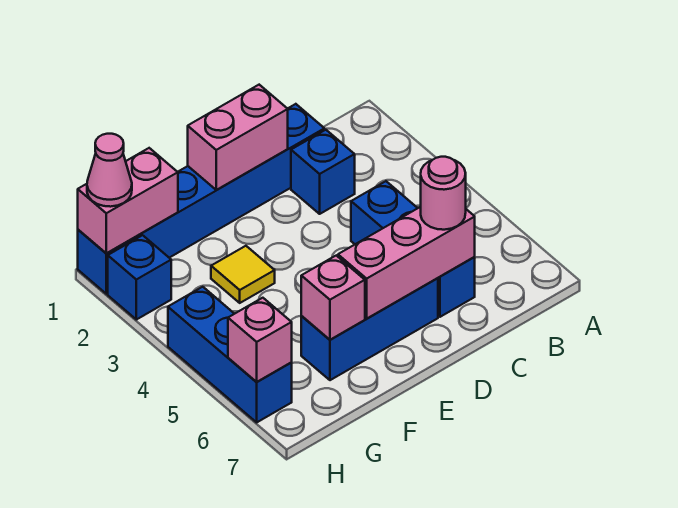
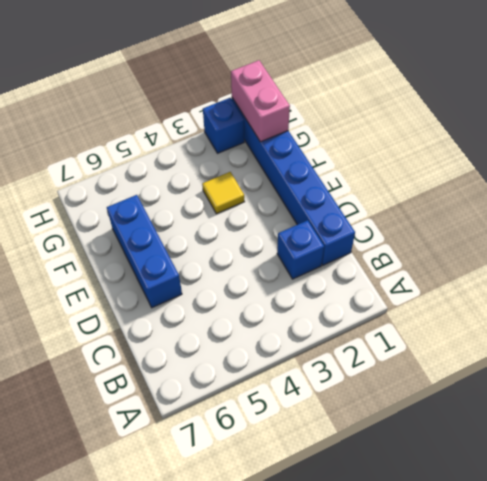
none -> blue 1x3 brick [351,181,475,317]
none -> blue 1x3 brick [168,287,292,422]
none -> pink 1x3 brick [338,207,475,319]

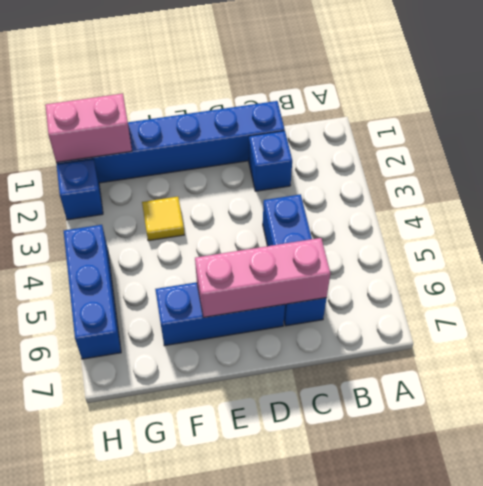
none -> pink 1x2 brick [188,85,288,190]
none -> pink 1x1 brick [301,256,365,340]
none -> pink 1x1 brick [228,298,292,382]

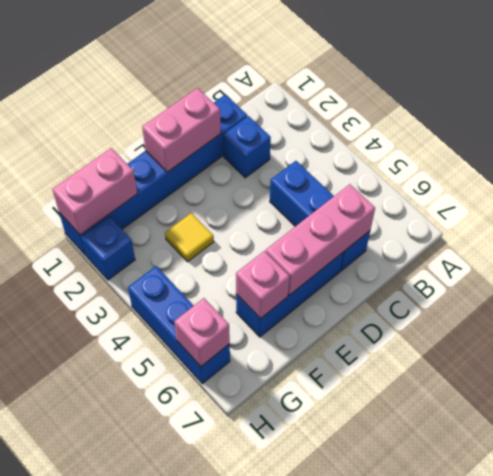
none -> pink 1x1 round brick [421,157,466,230]
none -> pink 1x1 cone [87,134,132,207]

